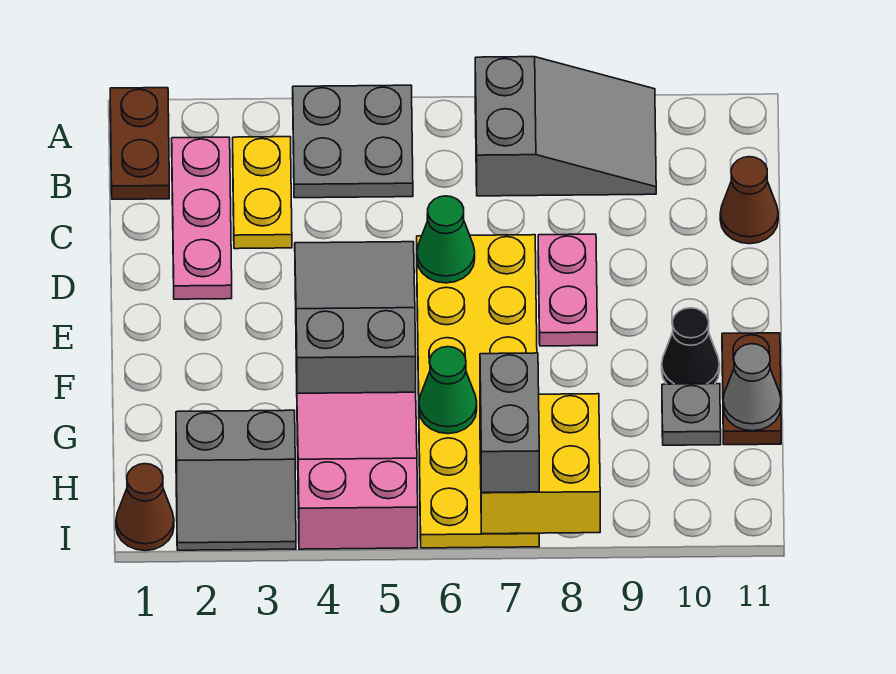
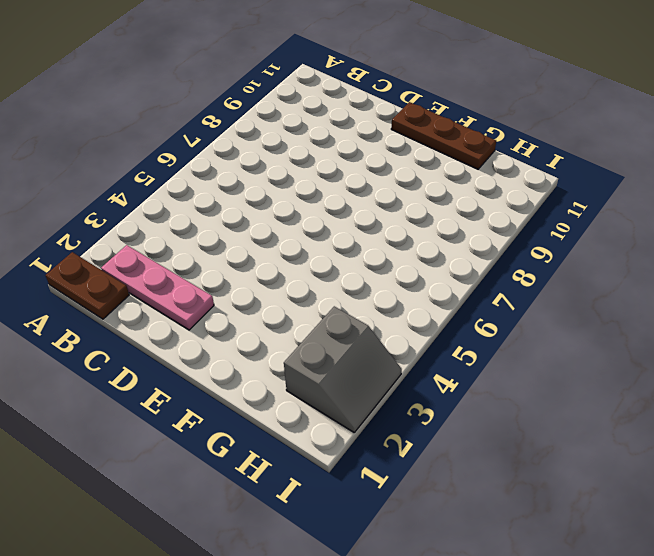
brown 1x3 plate [391,102,496,169] -> brown 1x2 plate [722,333,781,445]
none -> grey 2x2 plate [293,85,413,198]
none -> grey 2x3 slope [475,57,656,196]
none -> yellow 1x2 plate [233,137,292,249]

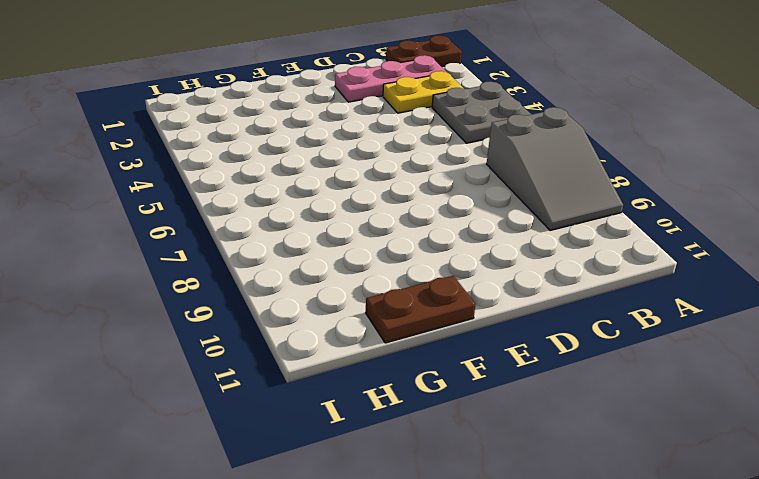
none -> brown 1x1 cone [720,157,778,244]
none -> grey 2x3 slope [295,242,416,393]
none -> yellow 2x6 plate [417,235,539,548]

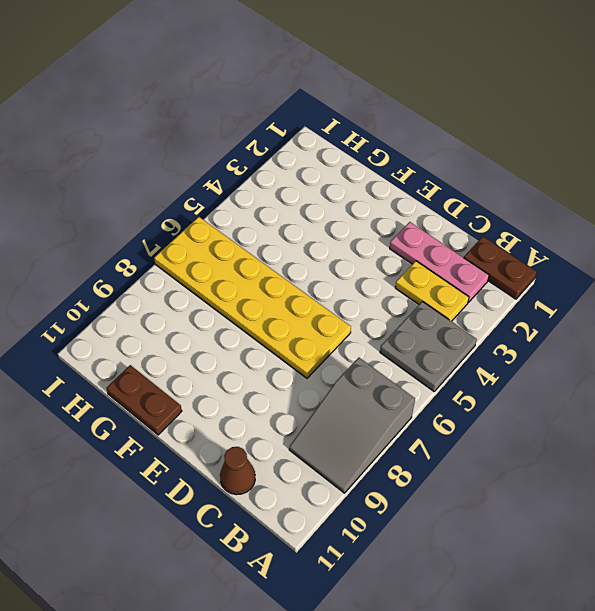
none -> grey 2x3 slope [295,242,416,393]
none -> pink 1x2 plate [538,234,597,346]
none -> black 1x1 cone [662,308,720,384]

